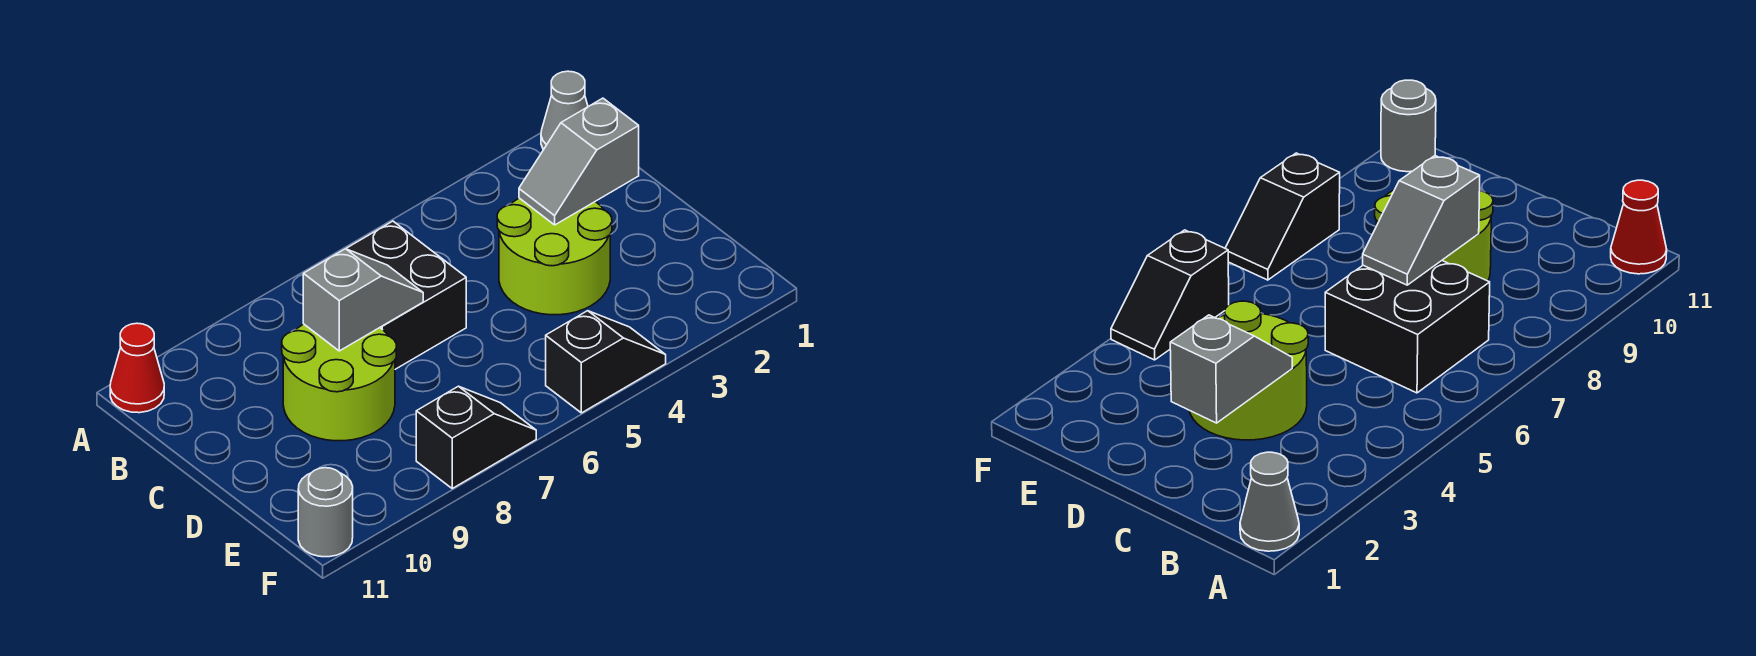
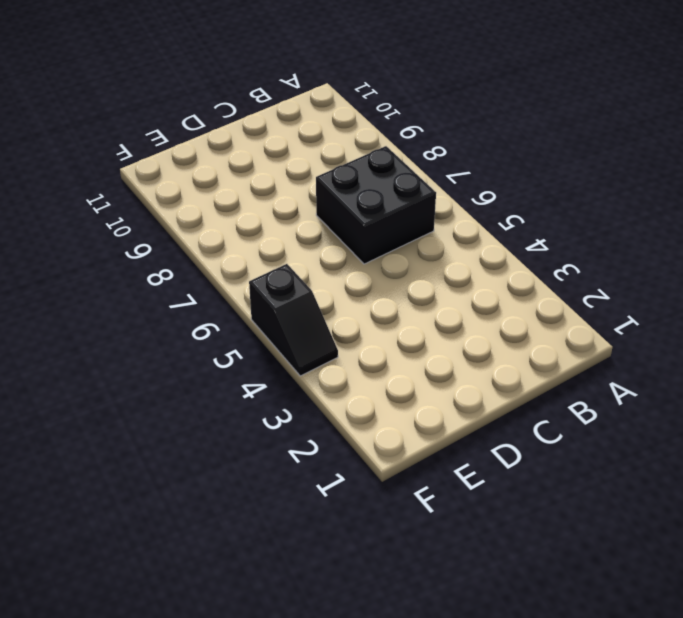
none -> grey 1x1 cone [541,71,588,150]
none -> red 1x1 cone [110,323,164,413]

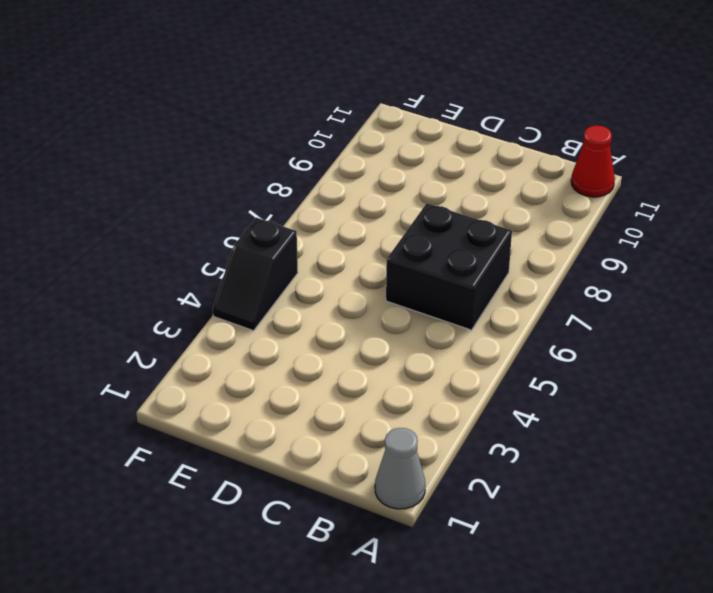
none -> lime 2x2 round brick [497,198,612,315]
none -> lime 2x2 round brick [282,324,396,441]

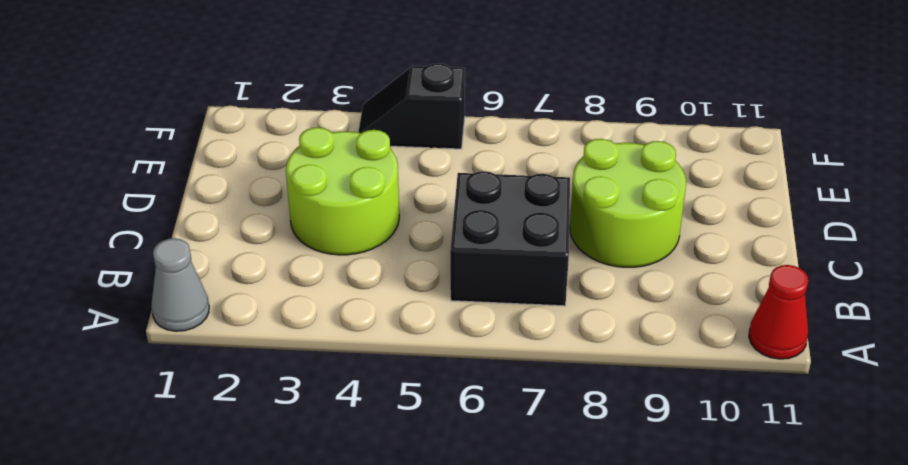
none -> black 1x2 slope [416,386,536,488]
none -> grey 1x1 round brick [298,468,353,557]

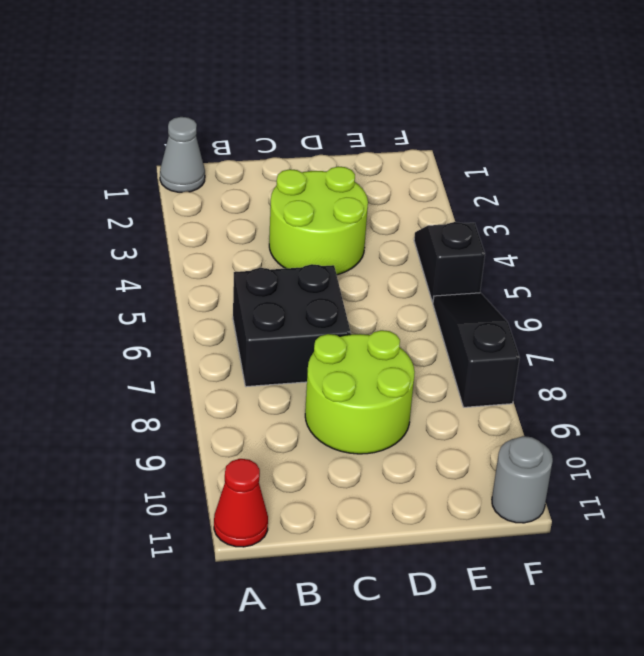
black 1x3 slope [433,293,520,407] -> black 1x2 slope [416,386,536,488]
none -> grey 1x2 slope [519,98,639,225]
none -> grey 1x2 slope [303,249,423,351]

